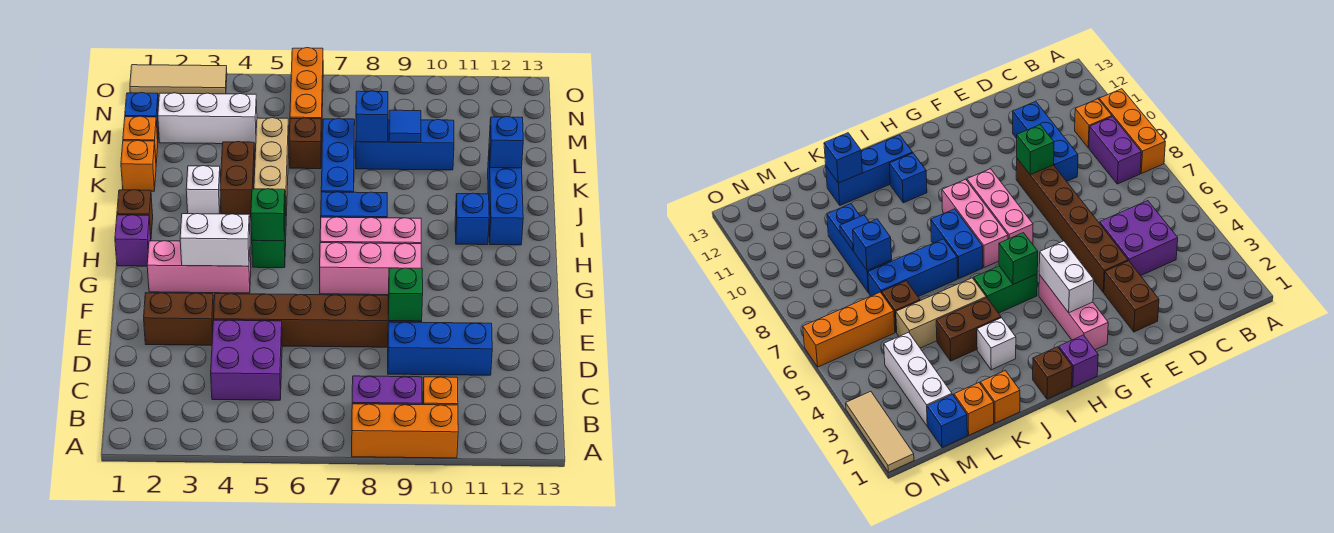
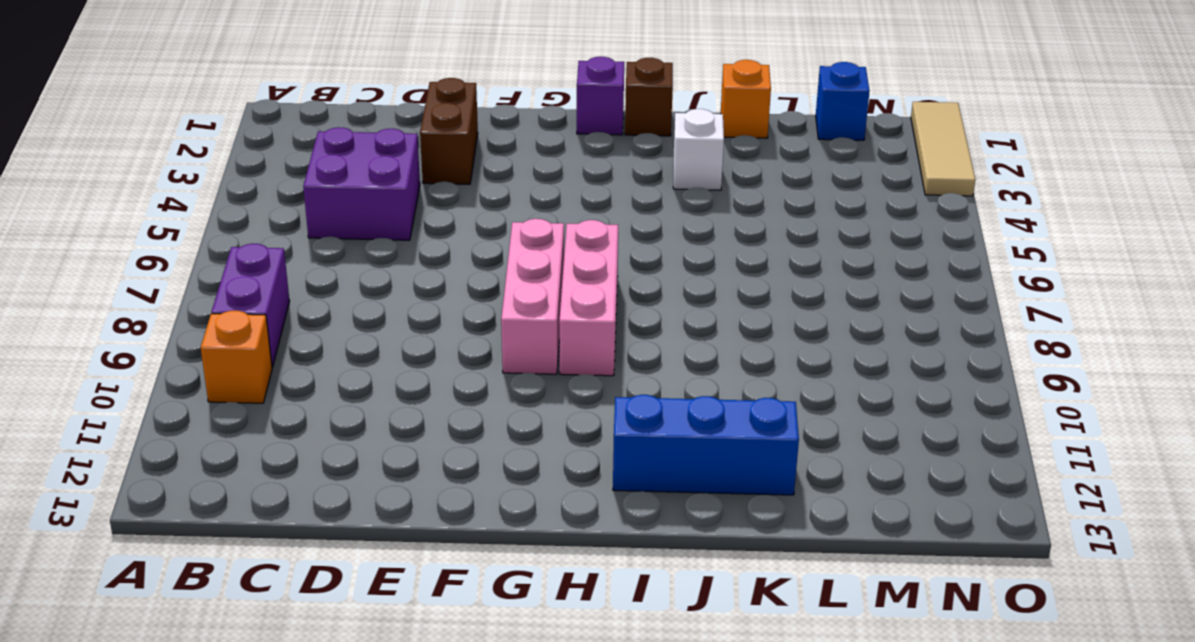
none -> orange 1x3 brick [352,404,458,458]
none -> blue 1x3 brick [388,322,492,375]
none -> brown 1x6 brick [213,294,422,347]
none -> pink 1x3 brick [147,241,251,293]

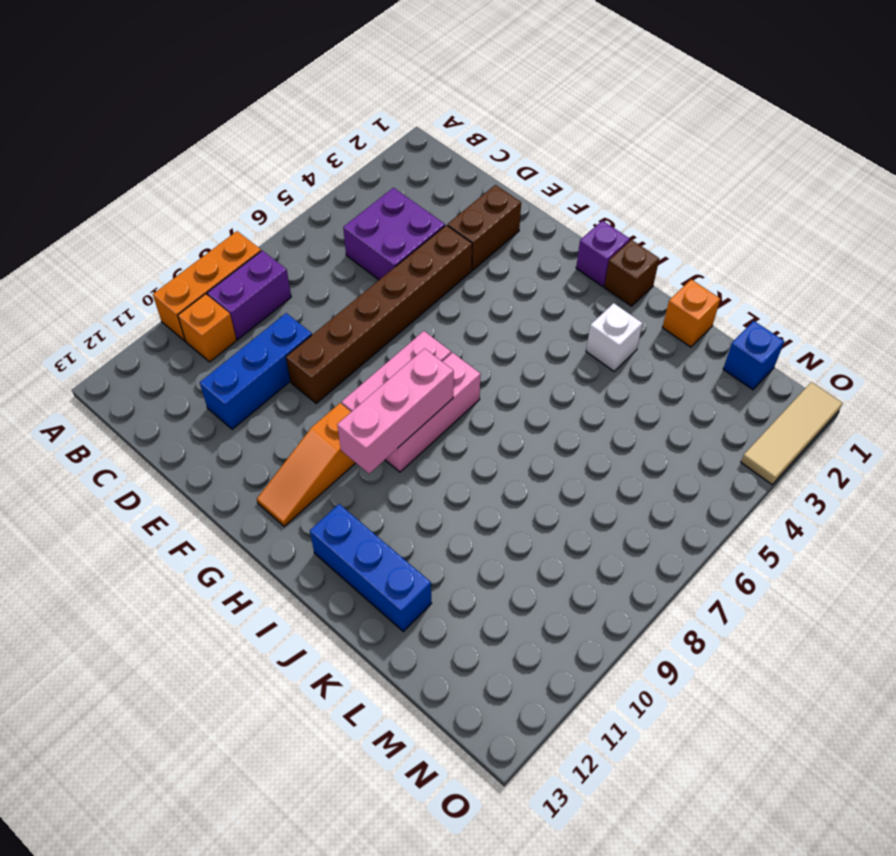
orange 1x3 slope [257,403,355,526] -> none
pink 1x3 brick [337,348,454,474] -> pink 1x3 brick moved to [147,241,251,293]
none -> green 1x2 brick [252,192,286,268]
none -> blue 1x2 brick [321,192,387,218]
none -> blue 1x1 brick [455,193,489,245]
none -> brown 1x2 brick [220,142,255,217]

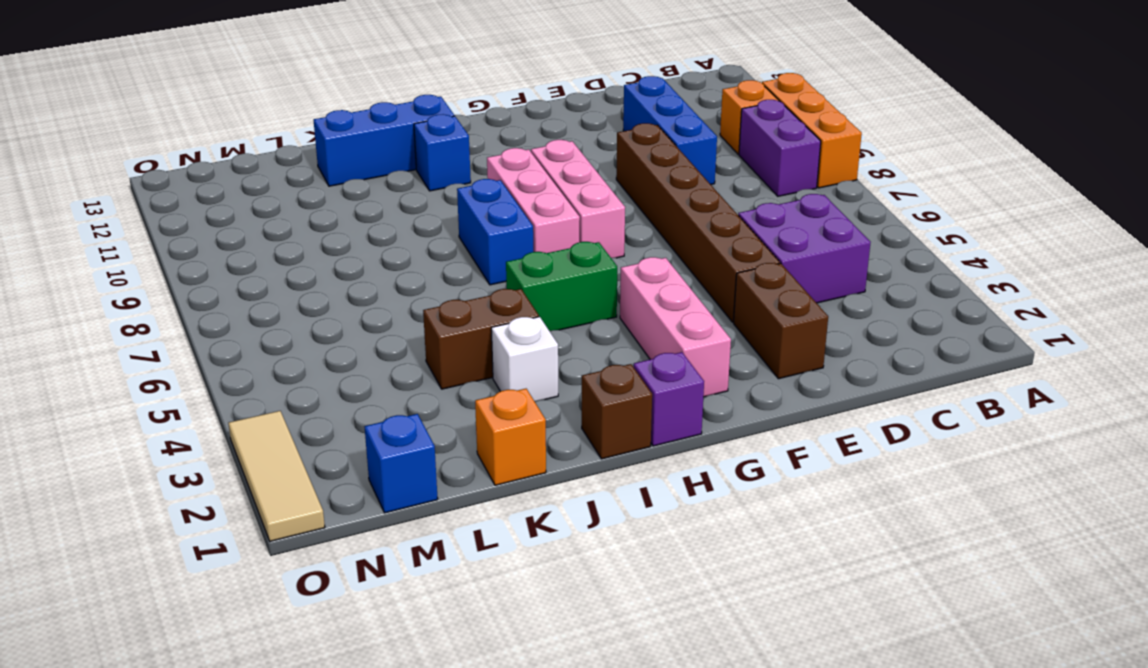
none -> tan 1x3 brick [254,118,289,216]
none -> blue 1x3 brick [321,118,355,192]
none -> orange 1x1 brick [123,116,158,163]
none -> brown 1x1 brick [289,118,322,169]

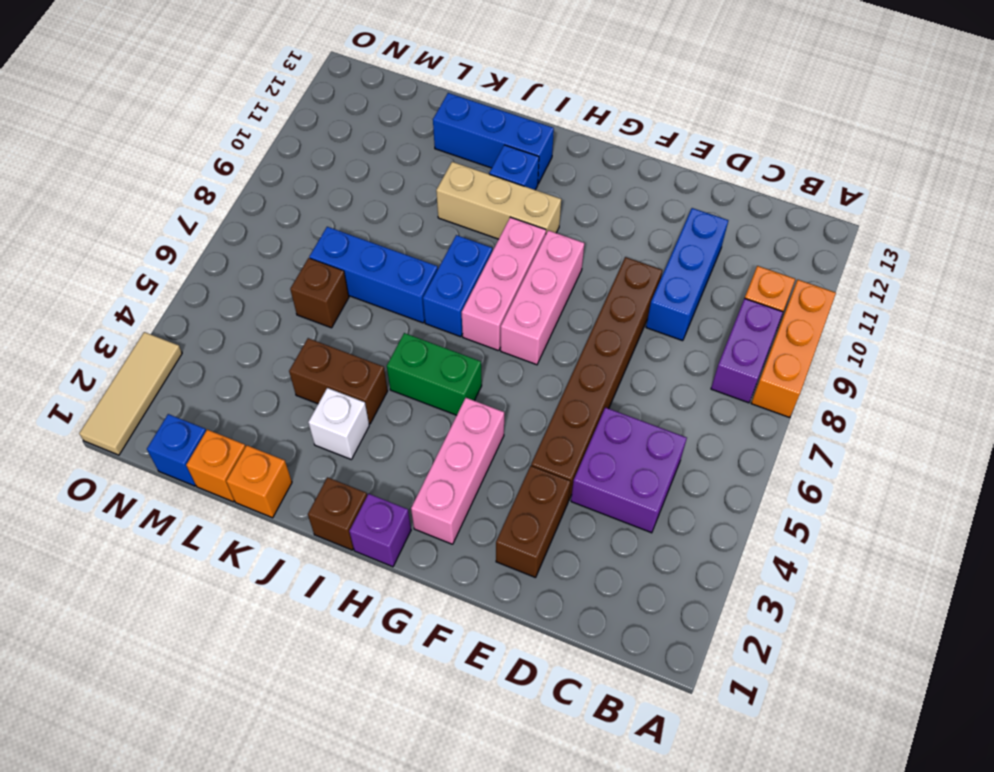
tan 1x3 brick [436,162,561,239] -> tan 1x3 brick moved to [254,118,289,216]
none -> blue 1x3 brick [356,119,454,170]
none -> white 1x3 brick [158,93,257,144]
none -> orange 1x3 brick [290,48,323,128]
none -> green 1x1 brick [388,268,423,321]

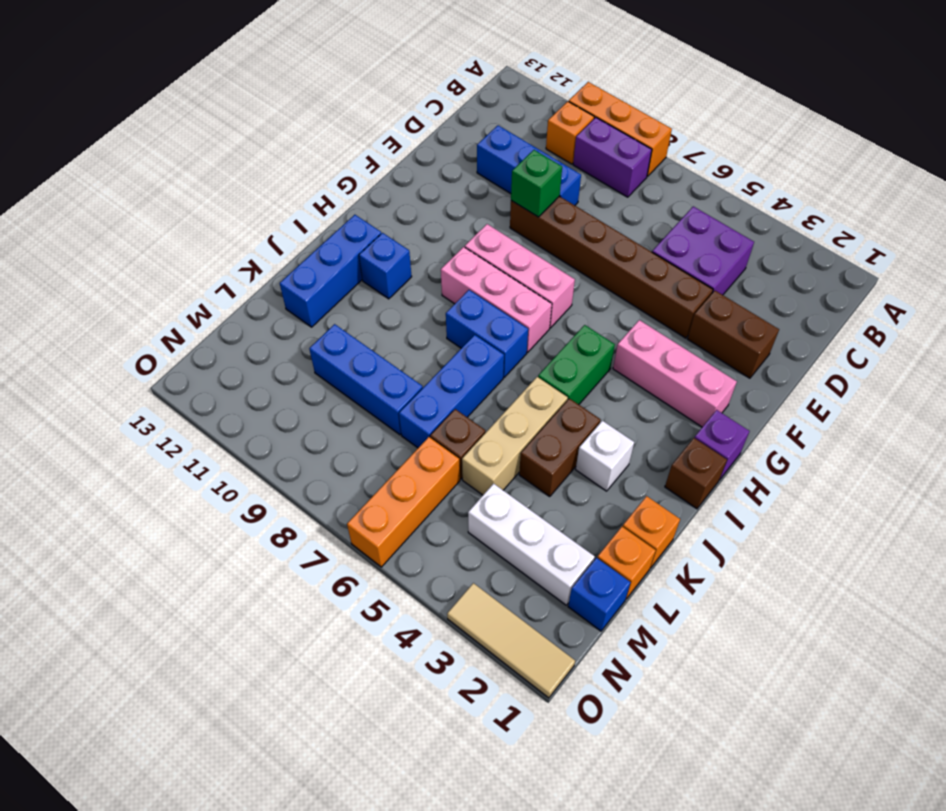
none -> white 1x2 brick [180,214,250,266]
none -> green 1x1 brick [251,189,285,241]
none -> blue 1x1 brick [489,117,523,168]
none -> blue 1x1 brick [356,91,388,142]

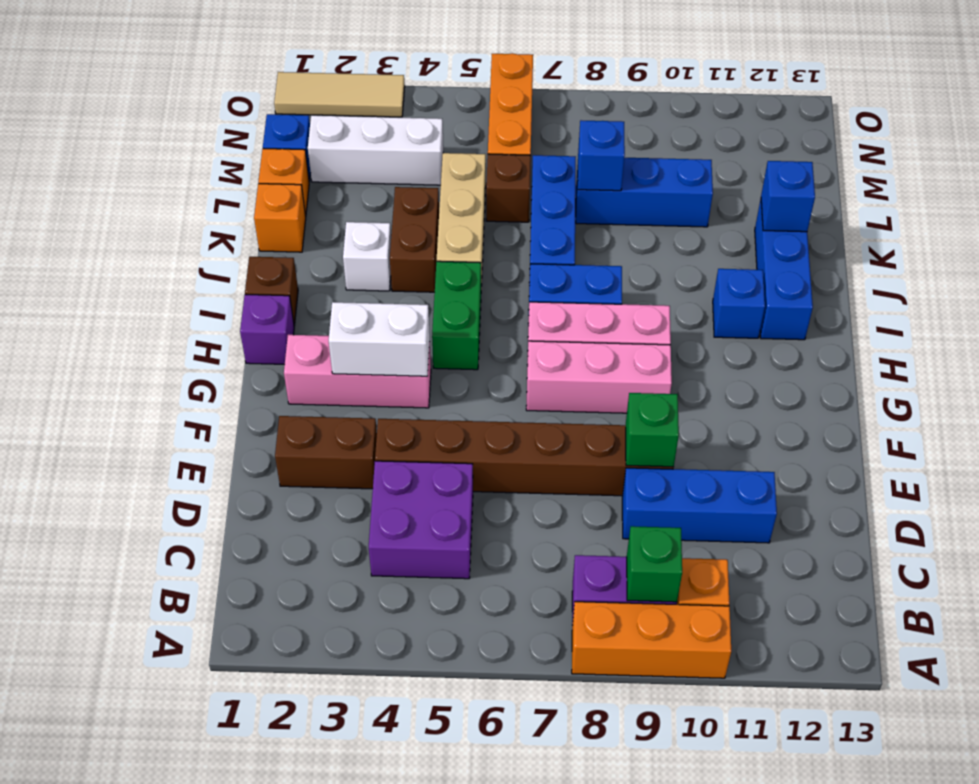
green 1x1 brick [627,526,682,602] -> green 1x1 brick moved to [251,189,285,241]
none -> blue 1x1 tile [389,110,421,143]

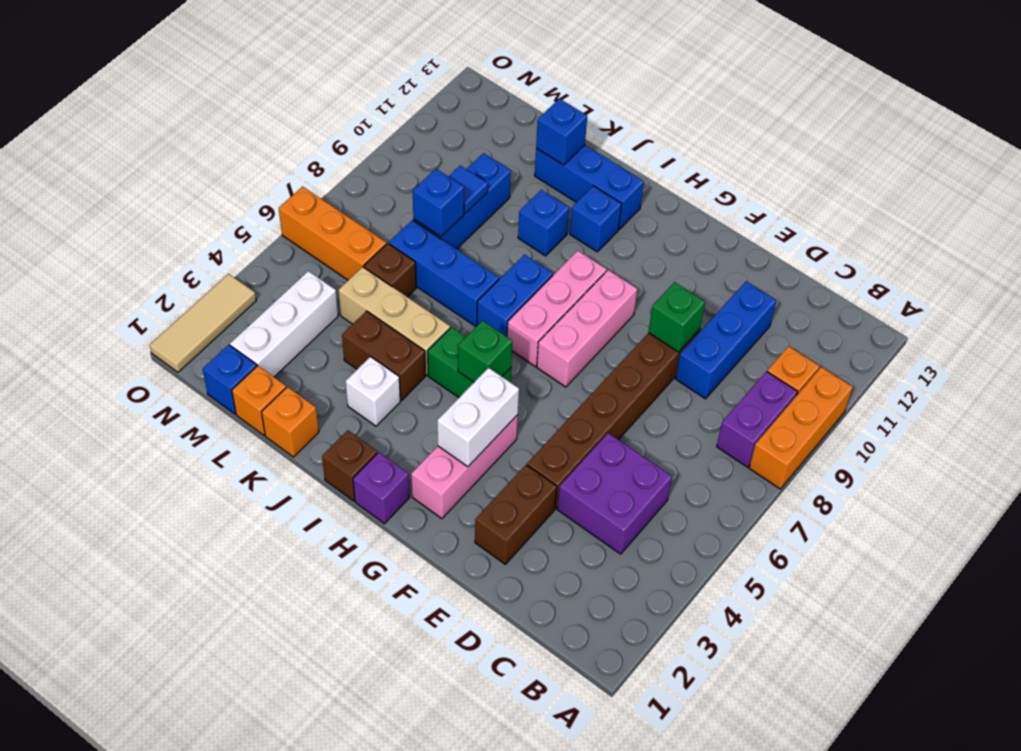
blue 1x1 brick [518,190,569,256] -> none

